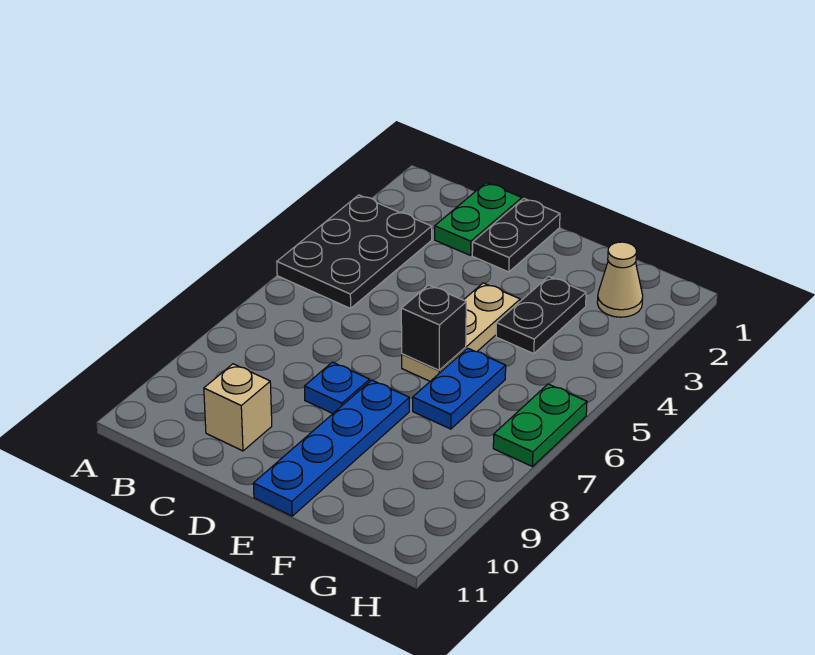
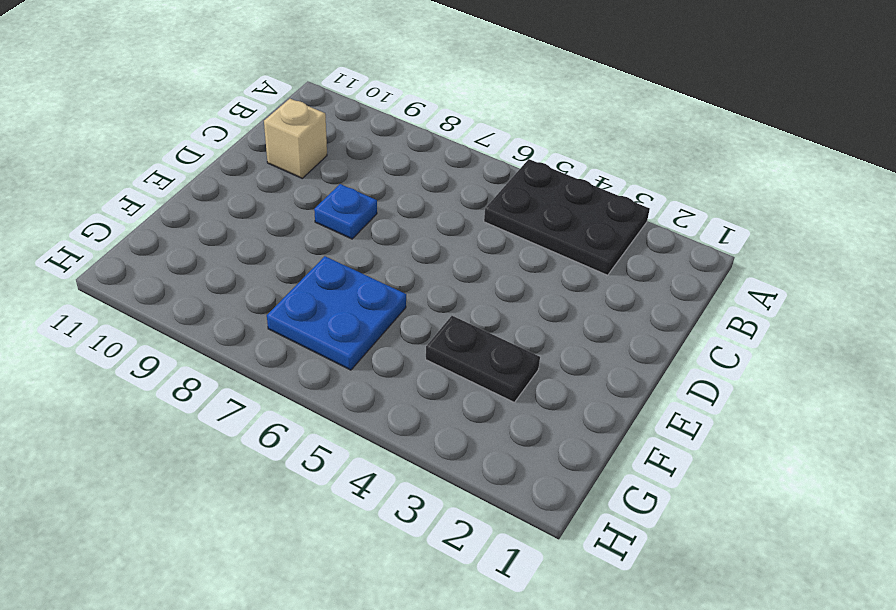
blue 2x2 plate [267,256,406,370] -> blue 1x2 plate [413,348,506,429]
none -> green 1x2 plate [435,183,522,255]
none -> black 1x2 plate [472,199,560,272]
none -> tan 1x3 plate [402,283,520,381]

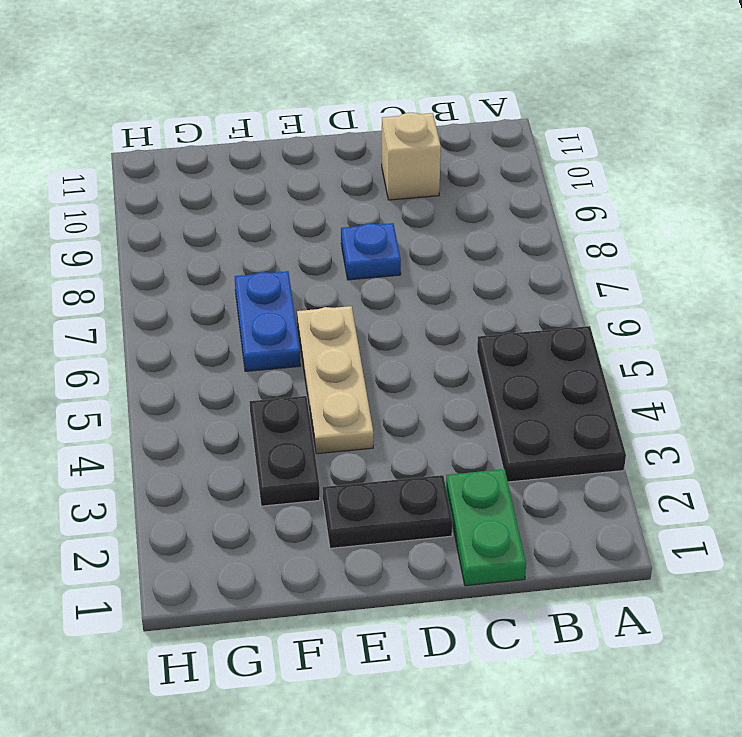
black 1x2 plate [323,475,452,548] -> black 1x2 plate turned to [472,199,560,272]
none -> blue 1x4 plate [253,380,409,516]
none -> tan 1x1 cone [597,242,643,317]
none -> green 1x2 plate [493,384,587,467]

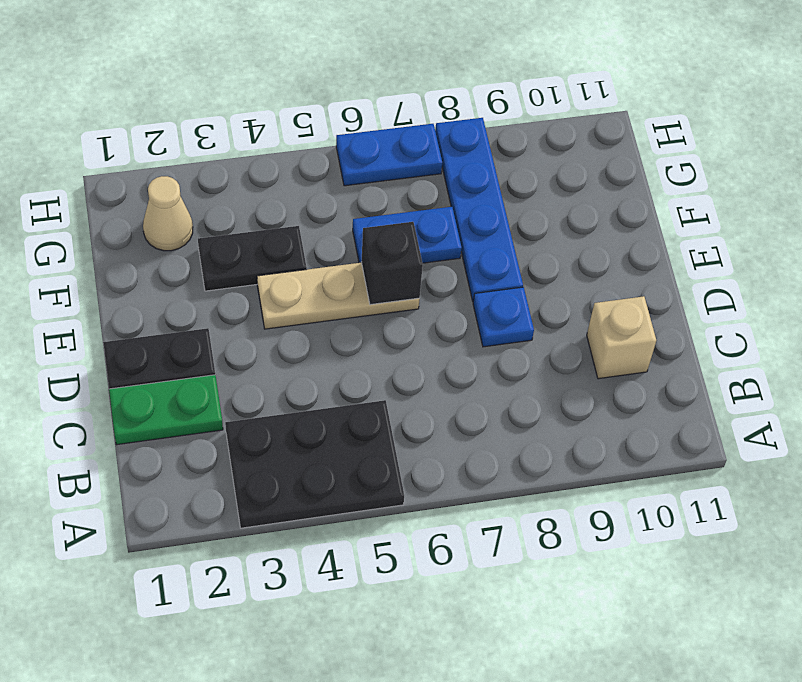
blue 1x4 plate [435,118,523,301] -> blue 1x4 plate turned to [253,380,409,516]
blue 1x2 plate [336,124,442,186] -> green 1x2 plate [493,384,587,467]

